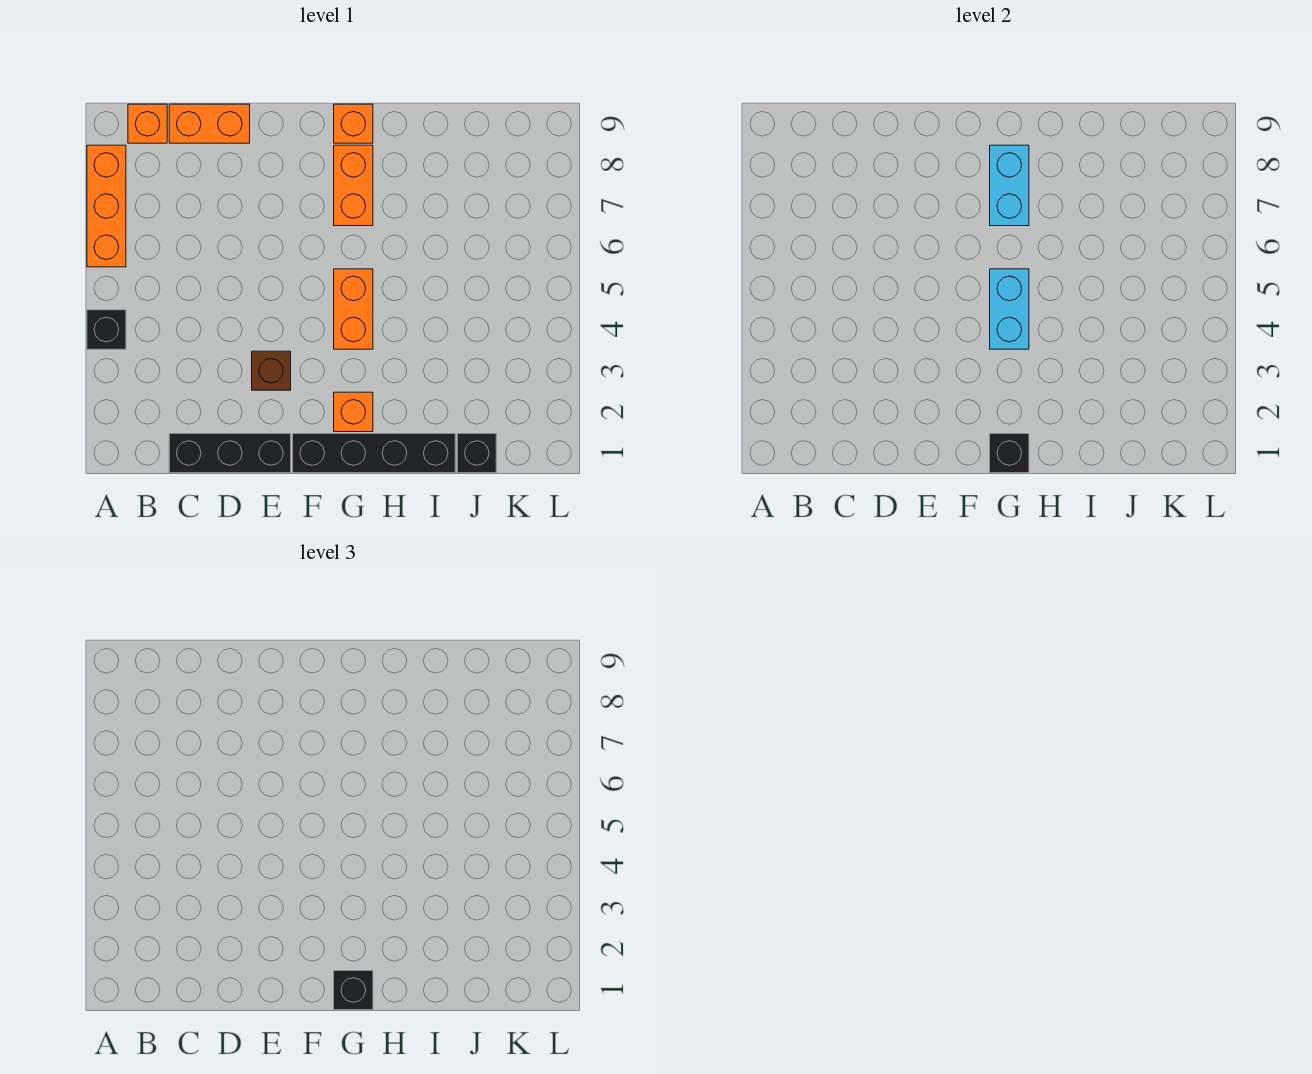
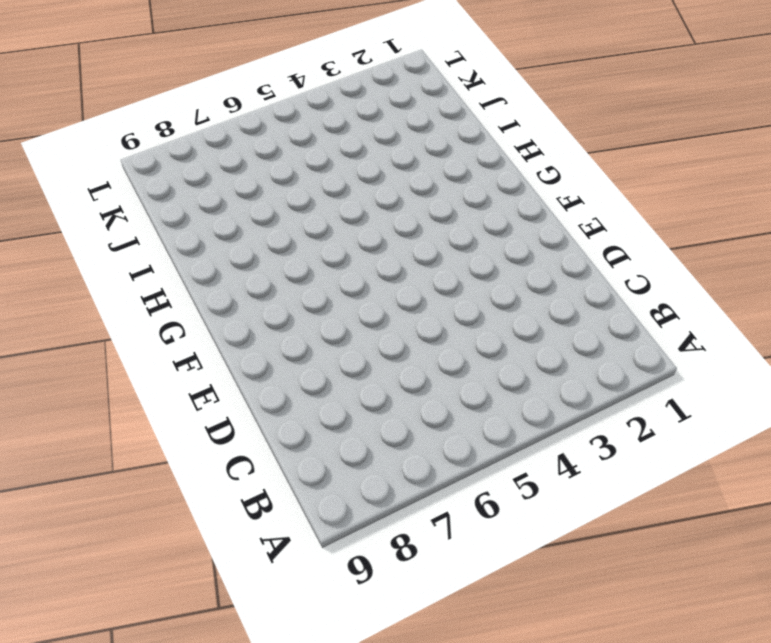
none -> black 1x1 brick [87,310,126,349]
none -> orange 1x3 brick [87,145,126,267]
none -> orange 1x1 brick [128,104,167,143]

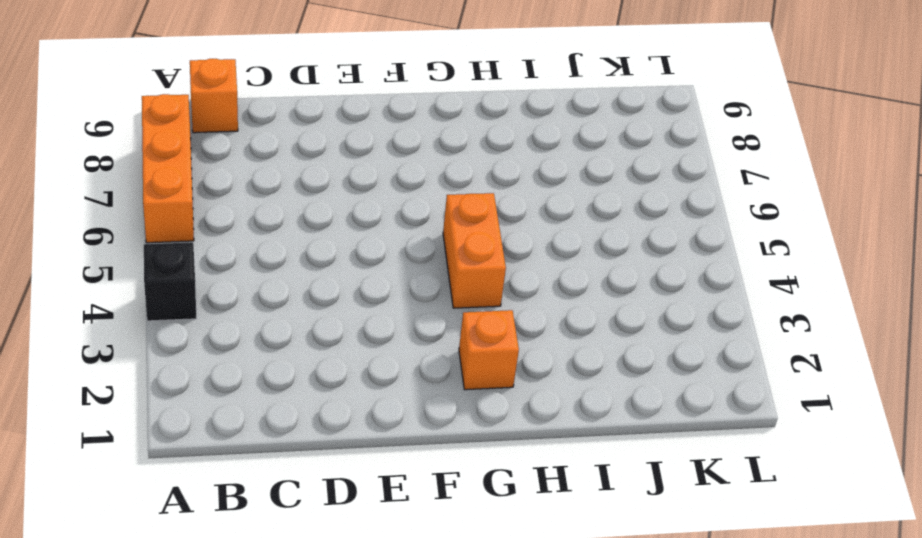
none -> black 1x3 brick [169,434,291,473]
none -> orange 1x2 brick [169,104,250,143]
none -> brown 1x1 brick [252,351,291,390]

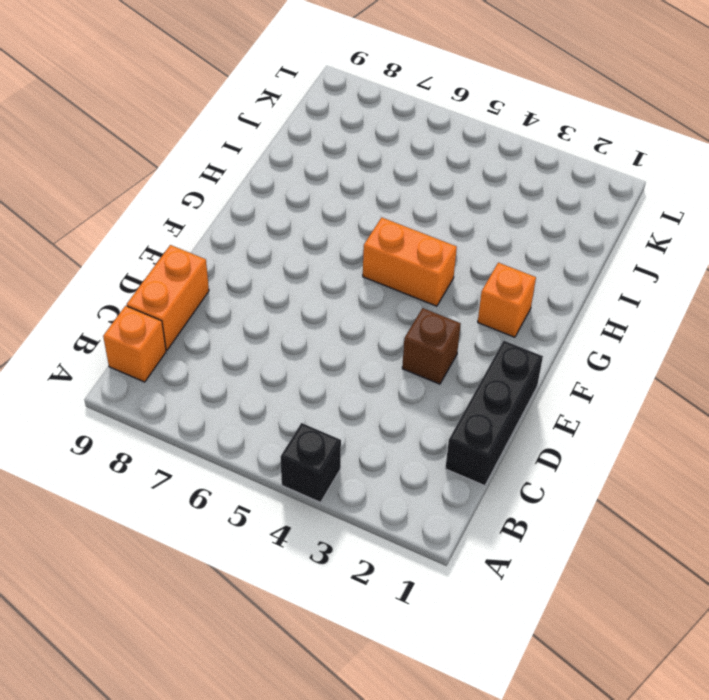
none -> orange 1x3 brick [87,145,126,267]
none -> black 1x4 brick [293,434,455,473]
none -> orange 1x2 brick [334,145,373,226]

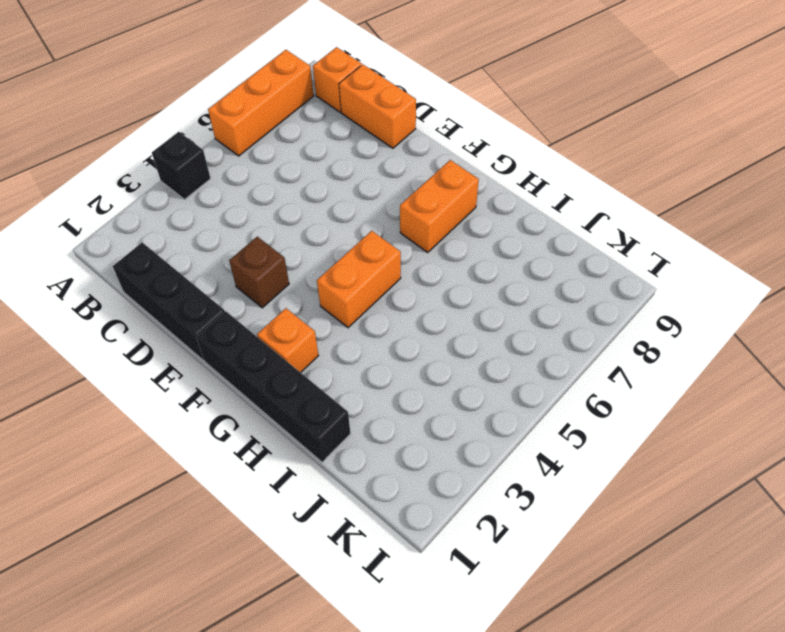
none -> orange 1x1 brick [334,104,373,143]
none -> black 1x1 brick [457,434,496,473]
none -> black 1x1 brick [990,434,1029,473]

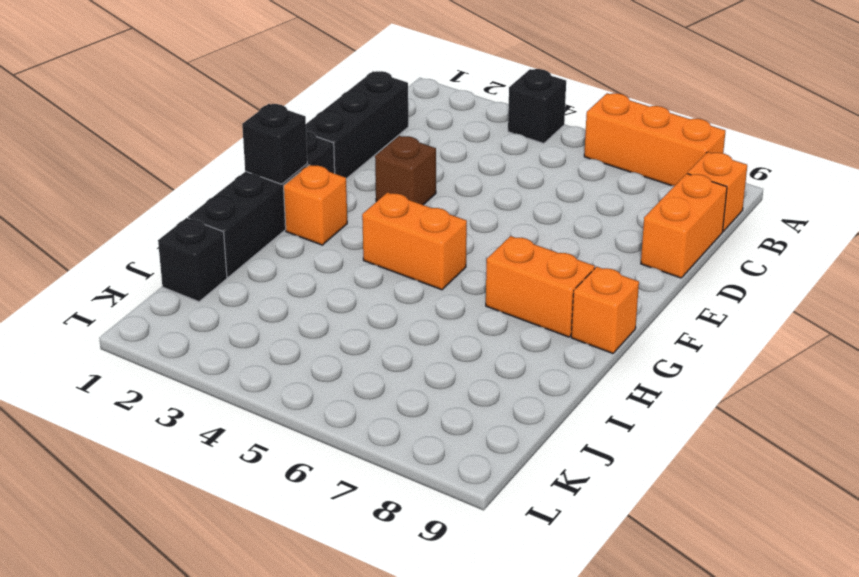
none -> cyan 1x2 brick [990,269,1029,349]
none -> cyan 1x2 brick [990,145,1029,226]
none -> black 1x1 brick [334,971,373,1010]

